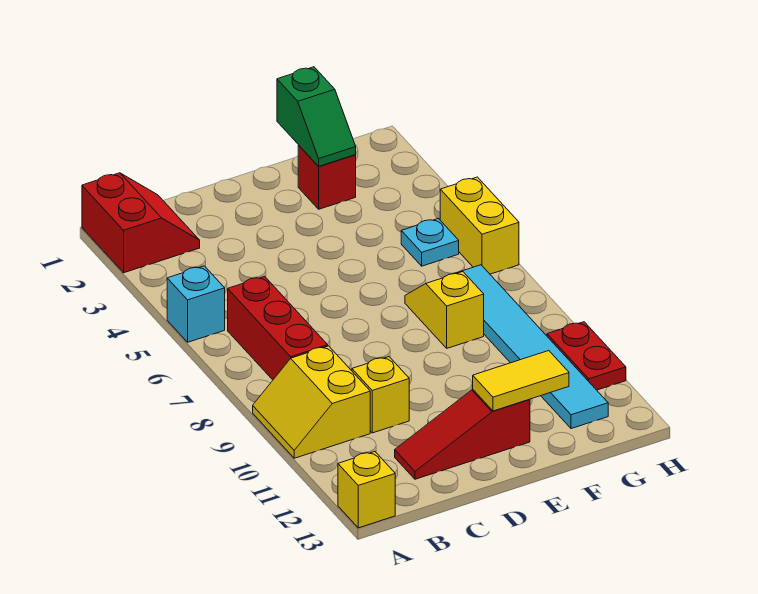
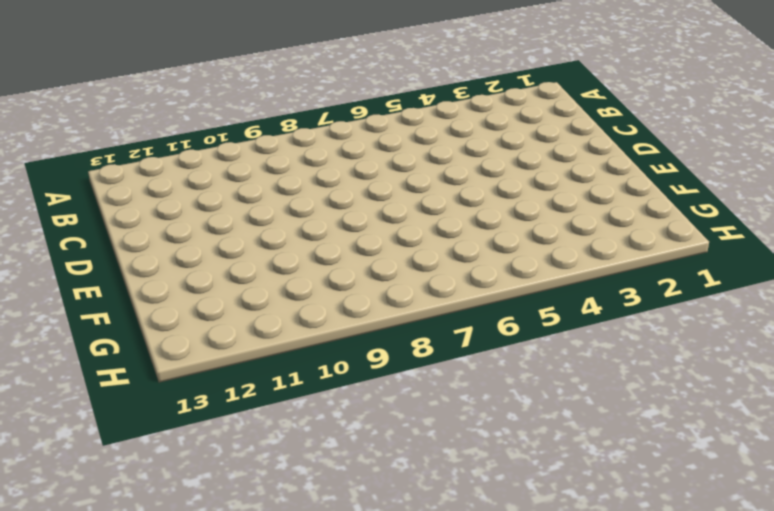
none -> red 2x2 slope [82,173,200,273]
none -> cyan 1x1 brick [167,266,225,342]
none -> yellow 2x2 slope [253,346,370,458]

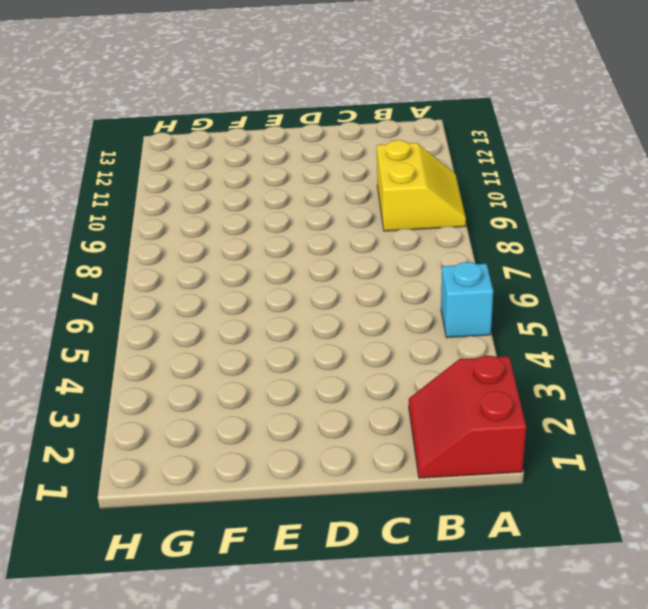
none -> yellow 1x1 brick [338,452,395,528]
none -> red 1x3 brick [228,276,328,380]
none -> yellow 1x1 brick [352,357,409,433]

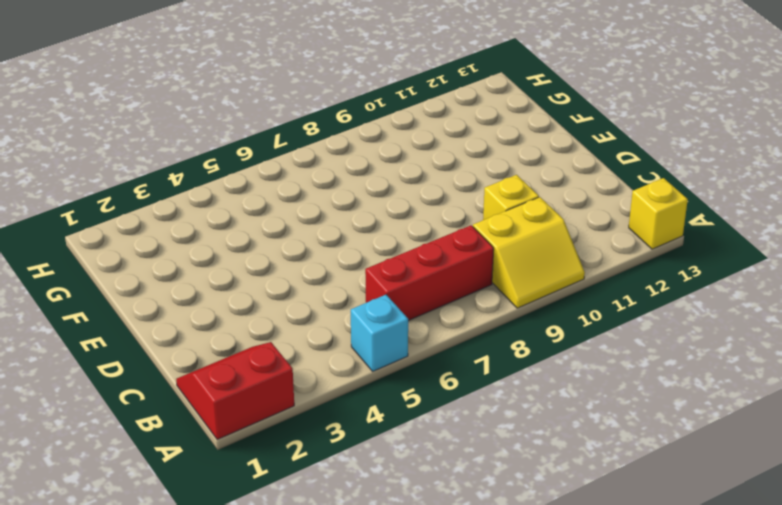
none -> red 1x3 slope [395,390,530,479]
none -> red 1x1 brick [298,145,356,209]
none -> yellow 1x2 slope [405,272,484,348]

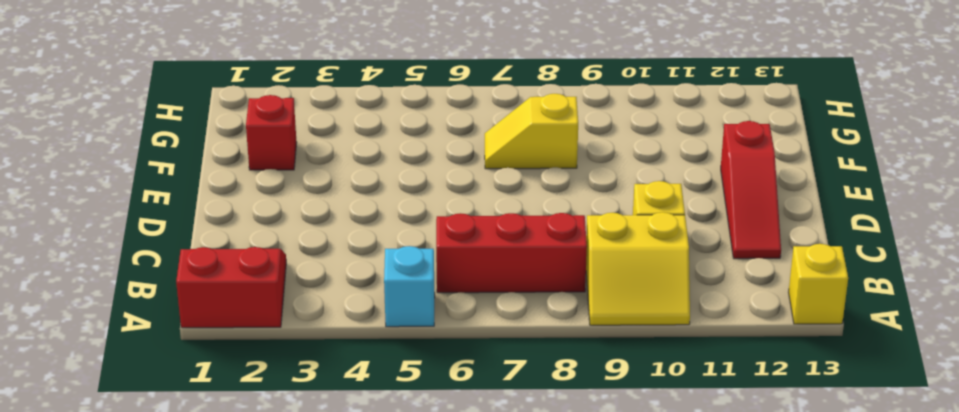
none -> cyan 1x1 plate [401,218,459,266]
none -> cyan 1x6 tile [455,265,608,429]
none -> yellow 1x2 brick [440,177,519,274]

